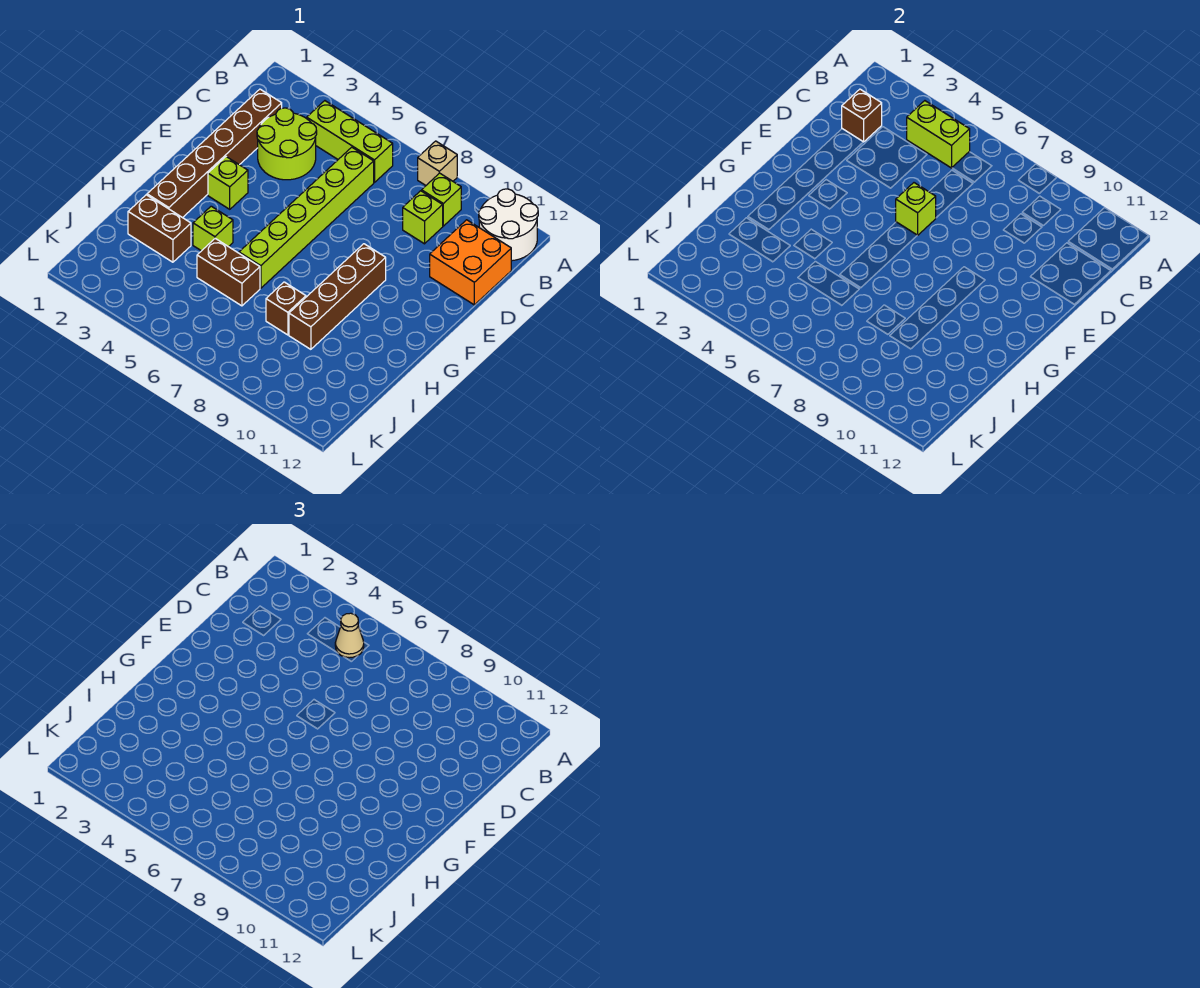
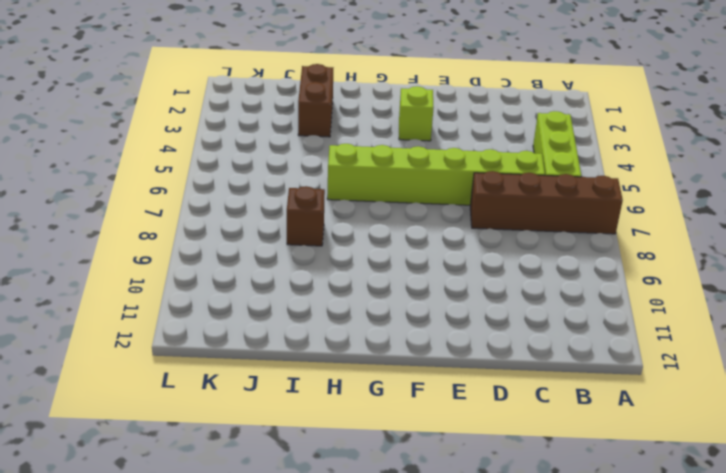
brown 1x4 brick [470,171,623,234] -> brown 1x4 brick moved to [289,244,386,349]
none -> tan 1x1 brick [418,141,457,185]
none -> white 2x2 round brick [479,189,538,261]
none -> lime 1x1 brick [422,173,461,226]

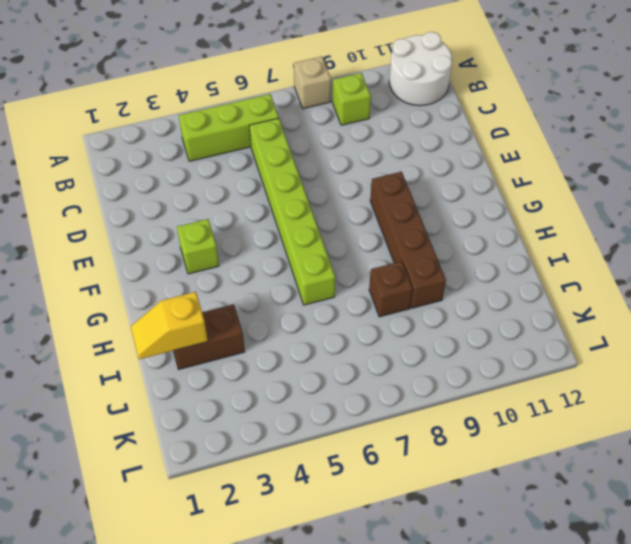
yellow 1x2 slope [131,292,208,359] -> none
none -> brown 1x6 brick [147,89,282,218]
none -> lime 2x2 round brick [257,108,317,180]
none -> lime 1x1 brick [403,191,443,244]

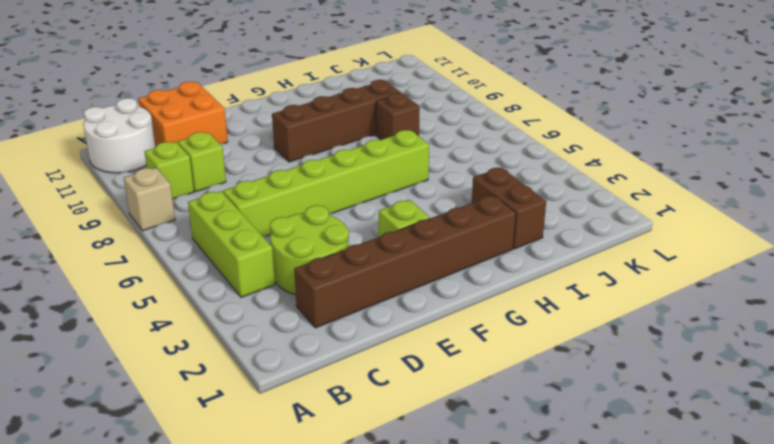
none -> lime 1x1 brick [193,206,233,251]
none -> brown 1x2 brick [197,239,260,306]
none -> lime 1x2 brick [907,101,970,168]

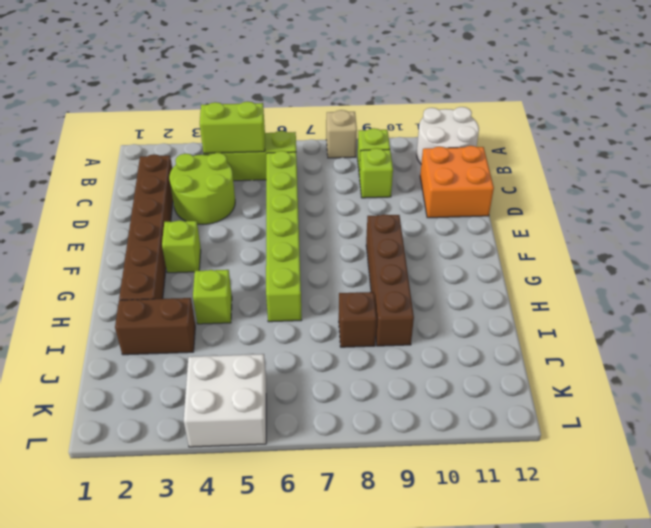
white 2x2 brick [184,354,266,447] -> none
none -> brown 1x2 brick [197,239,260,306]
none -> brown 1x1 brick [842,89,882,142]
none -> lime 1x1 brick [896,183,936,235]

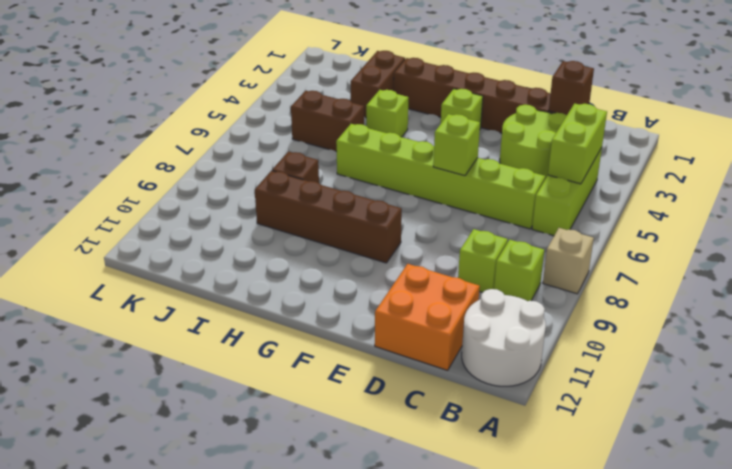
brown 1x2 brick [291,91,364,152] -> brown 1x2 brick turned to [197,239,260,306]
none -> tan 1x1 cone [335,613,364,658]

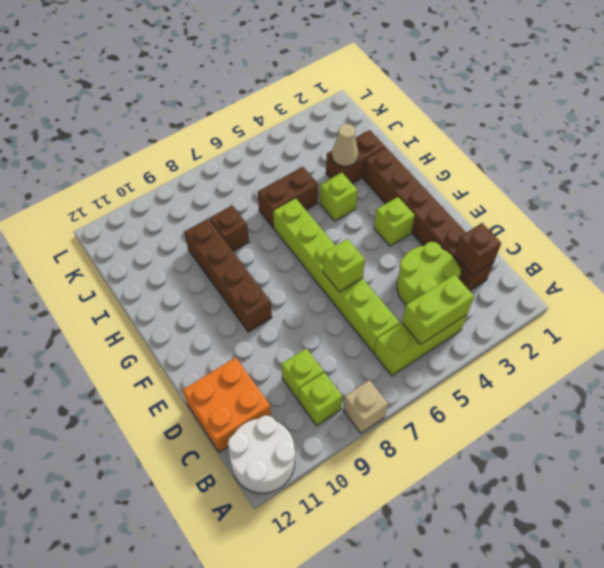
tan 1x1 cone [332,124,358,166] -> tan 1x1 cone moved to [335,613,364,658]

